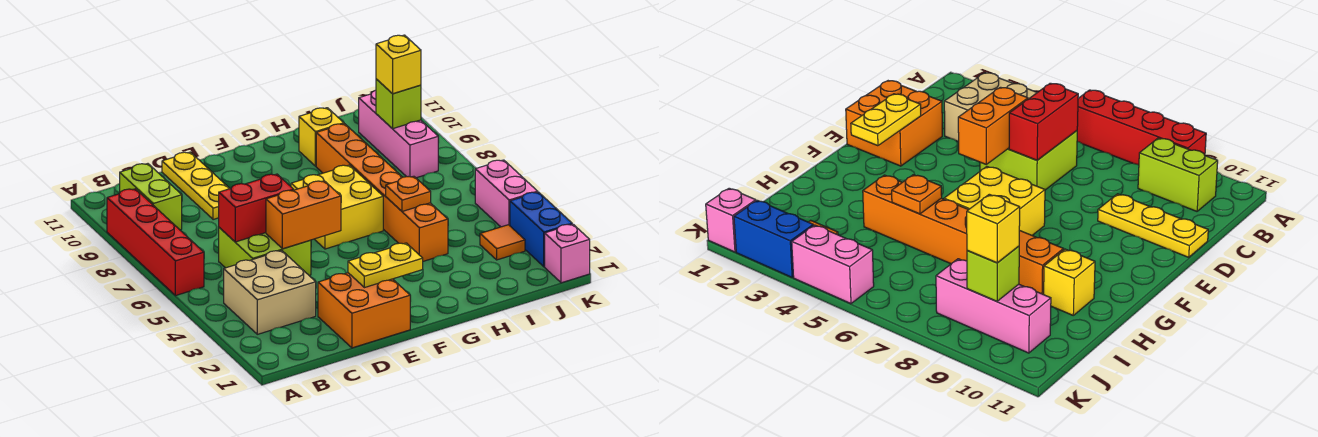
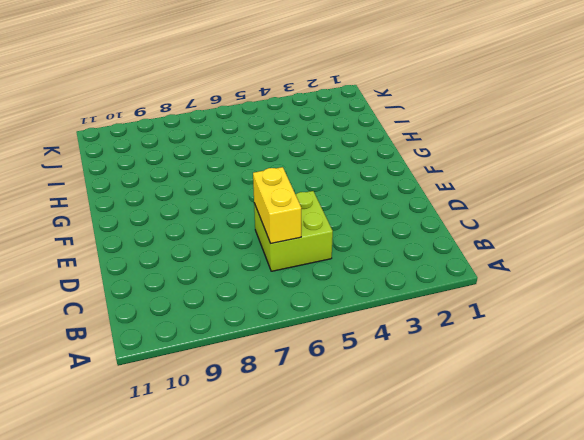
yellow 1x2 brick [253,167,301,243] -> red 1x2 brick [219,174,294,242]
none -> red 1x4 brick [107,189,204,296]
none -> tan 2x2 brick [224,251,316,334]
none -> lime 1x2 brick [120,164,182,230]

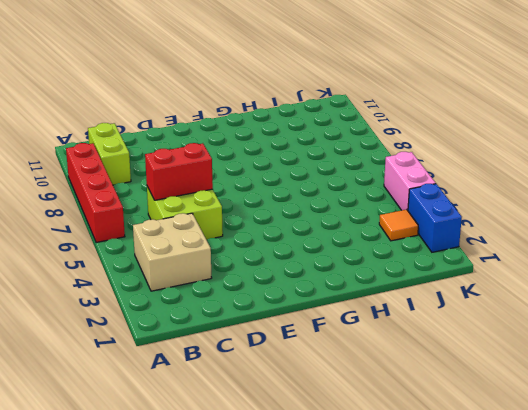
none -> orange 2x2 brick [318,273,410,348]
none -> yellow 1x3 plate [162,152,230,220]
none -> yellow 2x2 brick [291,165,383,249]

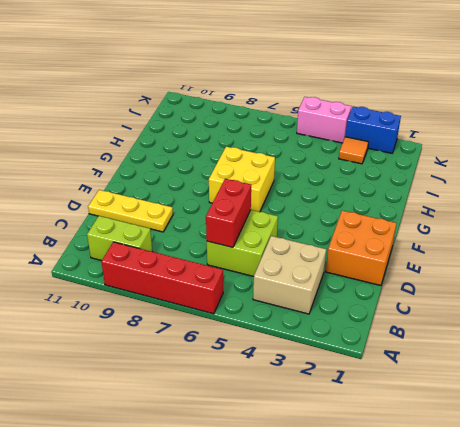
none -> orange 1x6 brick [316,124,448,261]
none -> yellow 1x1 brick [299,108,344,166]
none -> pink 1x3 brick [359,90,438,178]

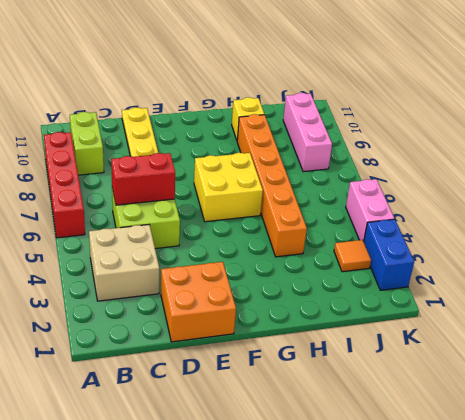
none -> pink 1x1 brick [545,224,590,283]
none -> orange 1x2 brick [266,181,341,249]
none -> yellow 1x2 plate [348,243,423,288]

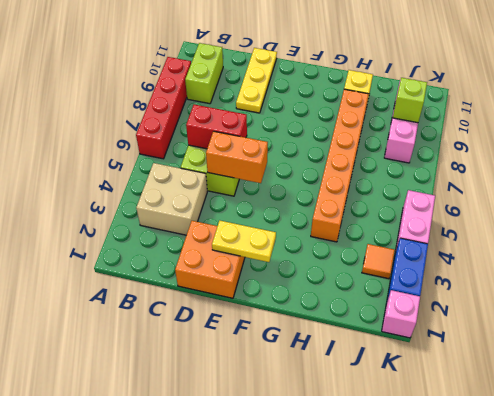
none -> yellow 2x2 brick [291,165,383,249]
none -> orange 1x1 plate [386,176,431,211]
none -> yellow 1x1 brick [376,35,421,94]

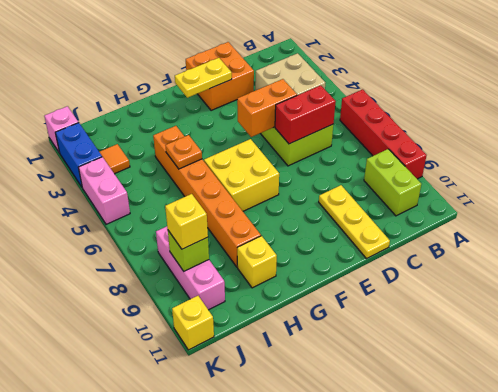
yellow 1x1 brick [172,296,214,350] -> none

